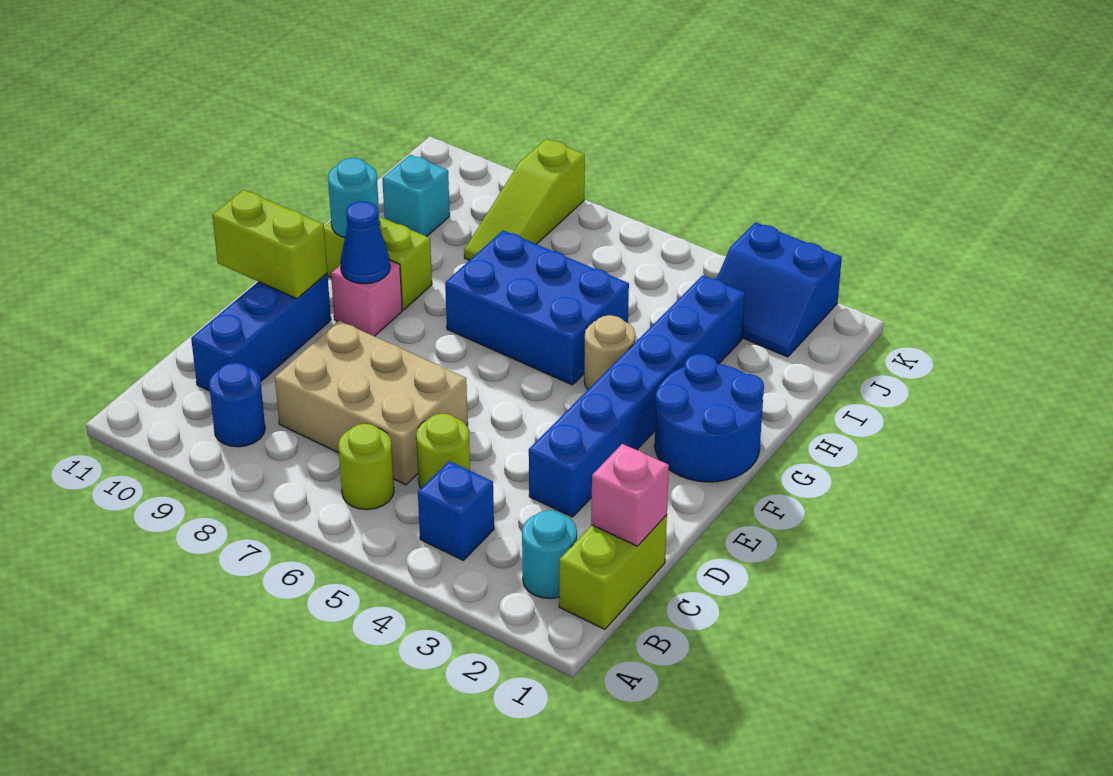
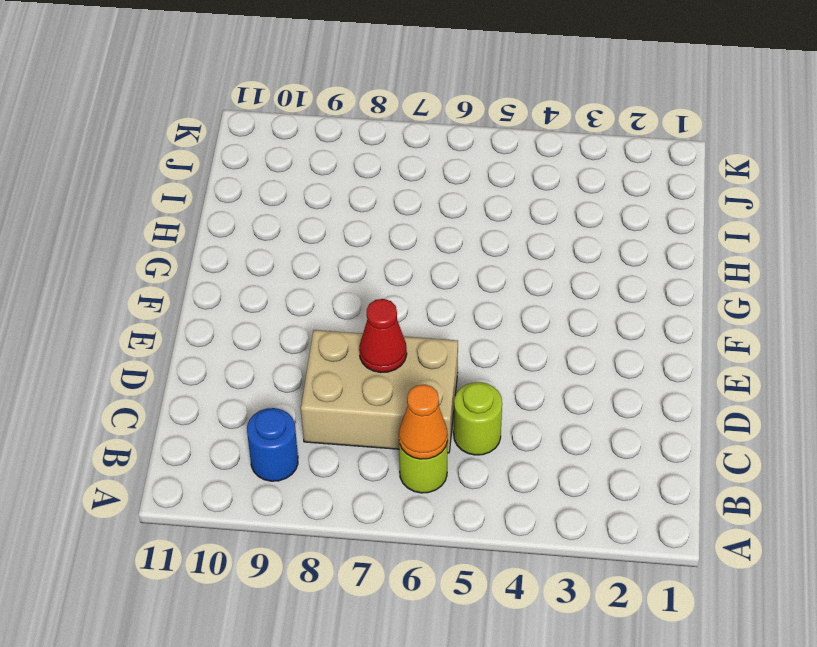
orange 1x1 cone [399,385,448,459] -> none
red 1x1 cone [359,299,407,373] -> none
none -> lime 1x2 brick [559,515,667,629]
none -> cyan 1x1 round brick [522,510,577,599]
none -> blue 1x1 brick [418,461,494,560]

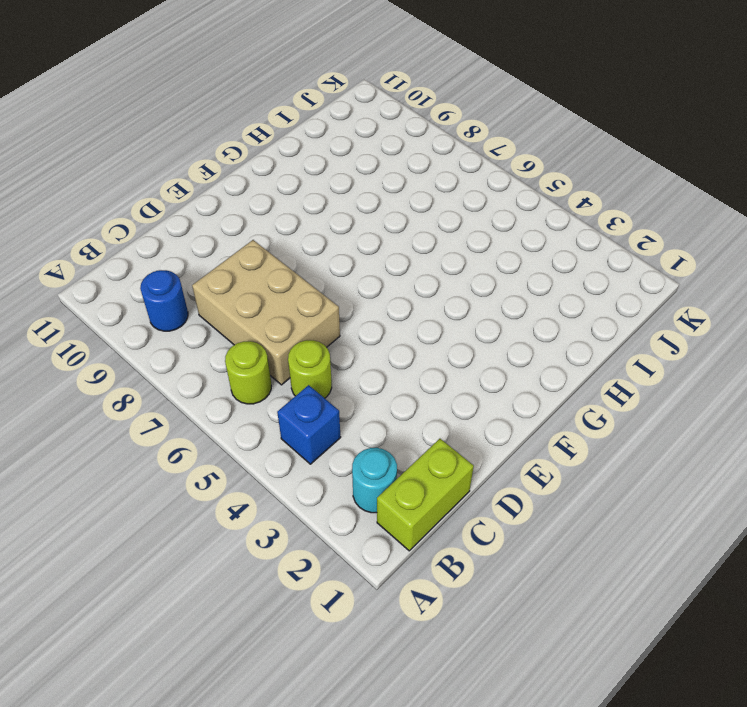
none -> blue 1x3 brick [191,274,331,391]
none -> blue 1x6 brick [529,275,745,517]
none -> blue 2x2 round brick [655,354,764,482]

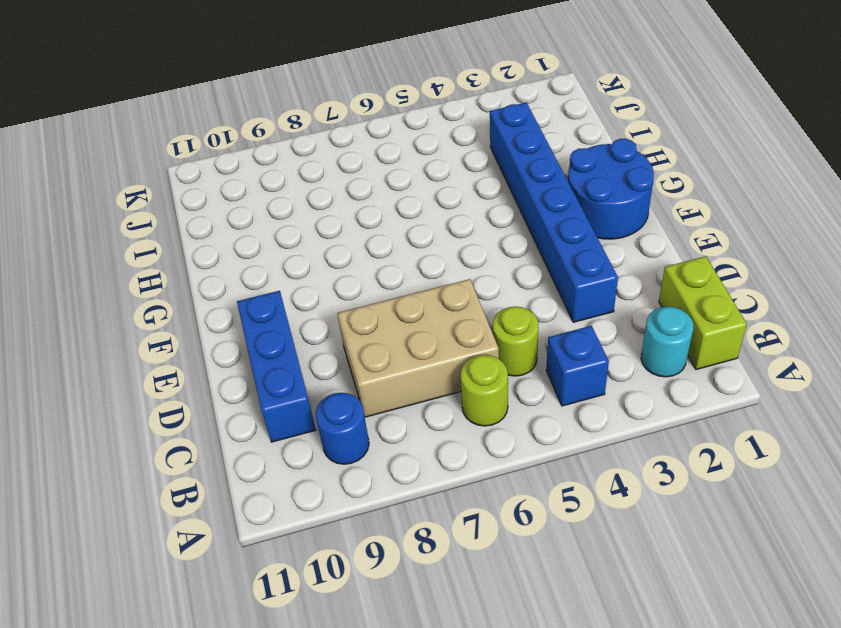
none -> pink 1x1 brick [331,260,402,336]
none -> tan 1x1 round brick [584,315,635,389]
none -> blue 2x3 brick [445,230,629,385]

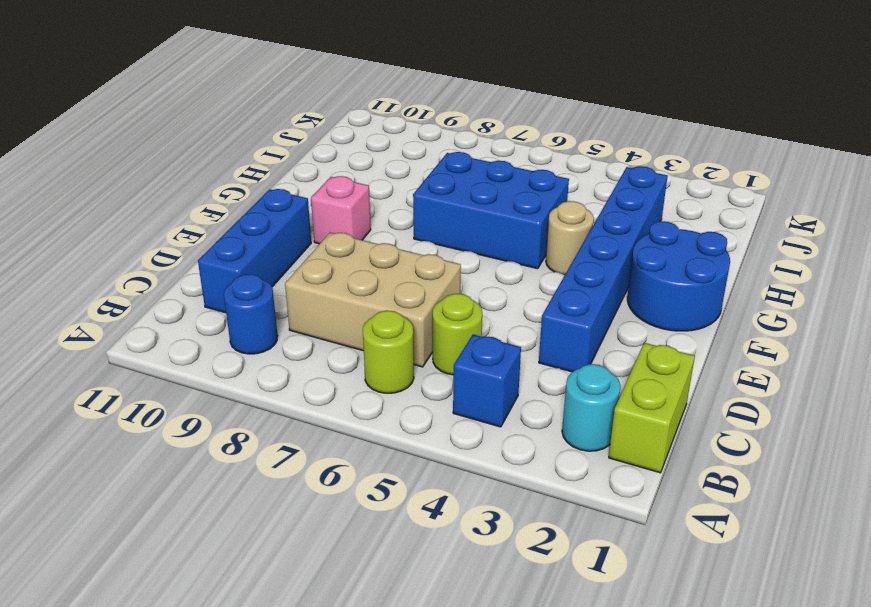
none -> lime 1x2 brick [324,216,432,310]
none -> lime 1x3 slope [464,139,585,260]
none -> cyan 1x1 brick [382,155,450,236]

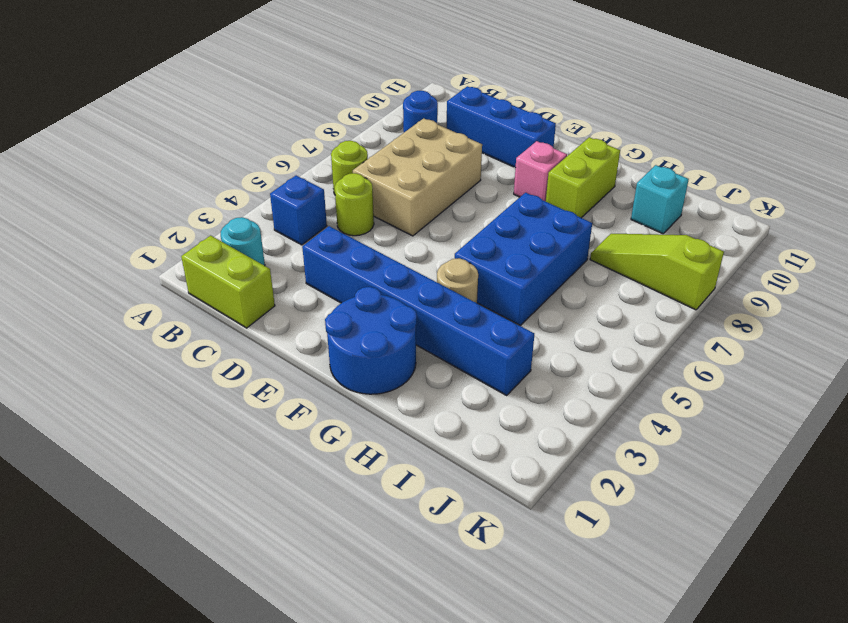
none -> blue 2x2 slope [717,222,842,357]
none -> pink 1x1 brick [591,444,669,546]
none -> lime 1x2 brick [212,190,327,299]

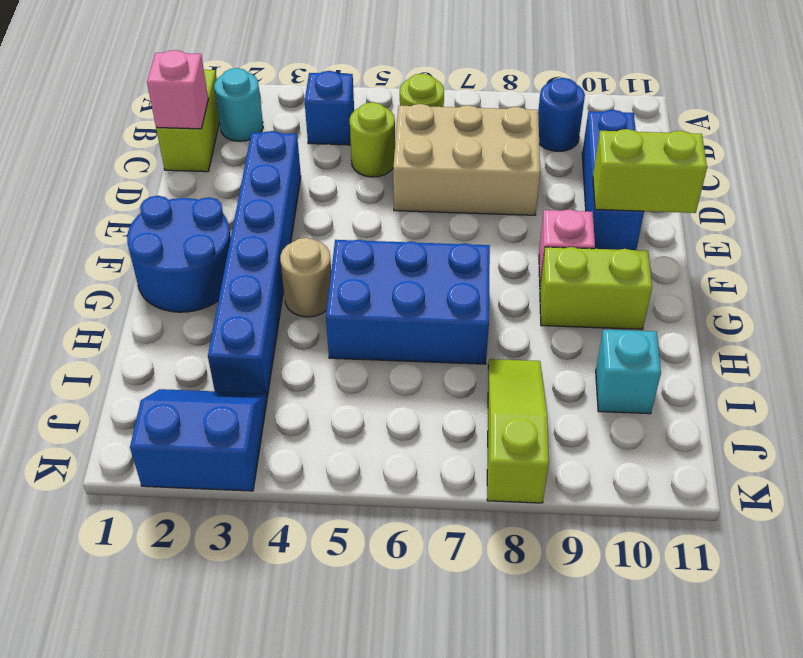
none -> blue 1x1 cone [340,201,390,284]
none -> cyan 1x1 round brick [328,158,380,238]

